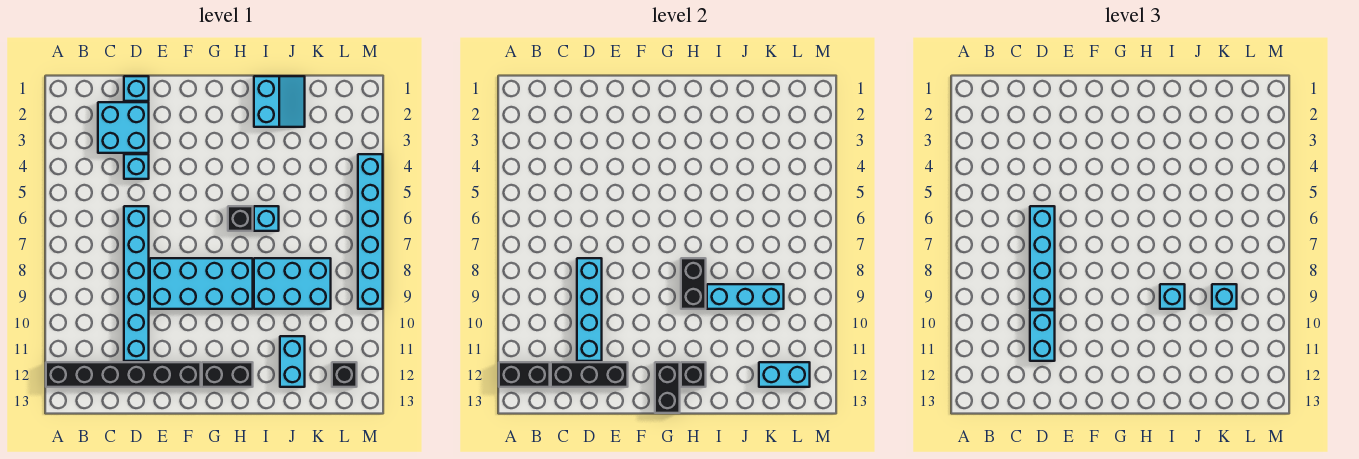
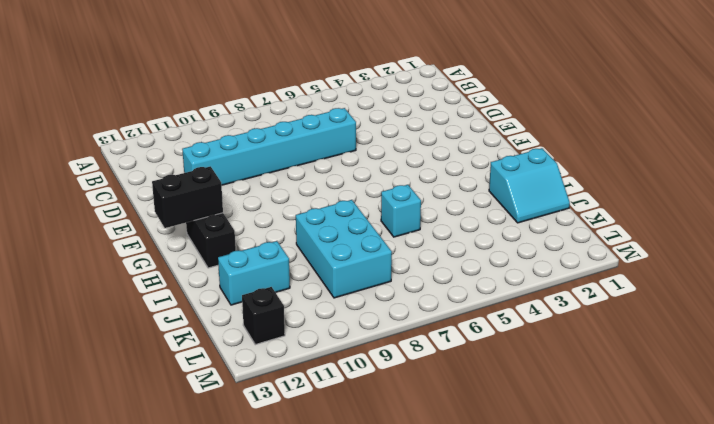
none -> black 1x6 brick [46,362,201,387]
none -> cyan 2x2 brick [98,102,149,153]
none -> cyan 1x1 brick [124,76,149,101]

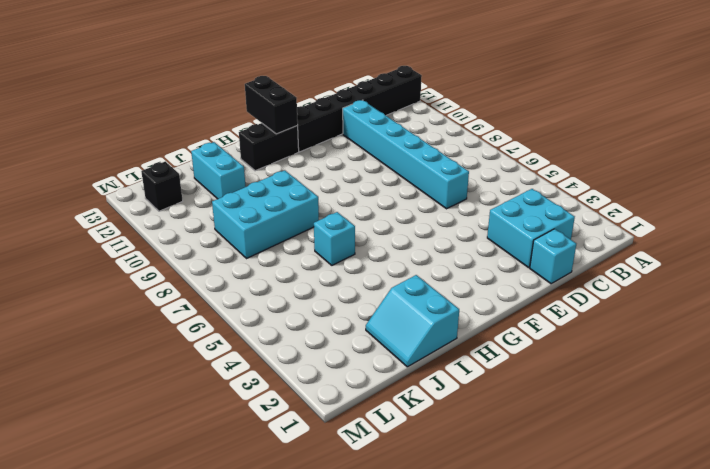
none -> cyan 1x1 brick [124,154,149,179]
none -> cyan 2x4 brick [150,258,253,309]
none -> black 1x1 brick [228,206,253,231]

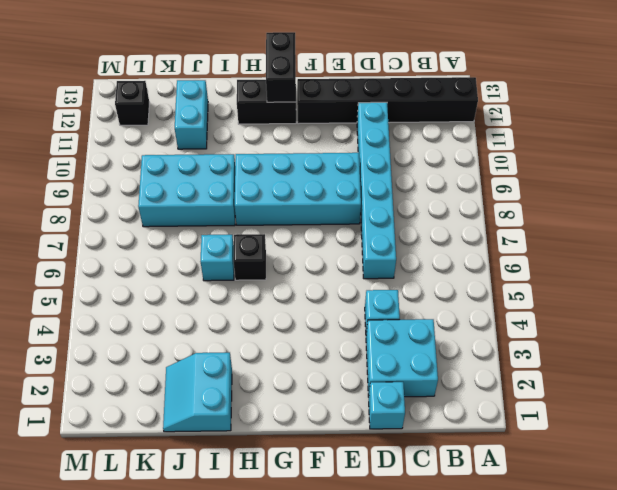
none -> cyan 1x6 brick [358,154,383,309]
none -> black 1x2 brick [499,362,550,387]
none -> black 1x3 brick [551,362,628,387]

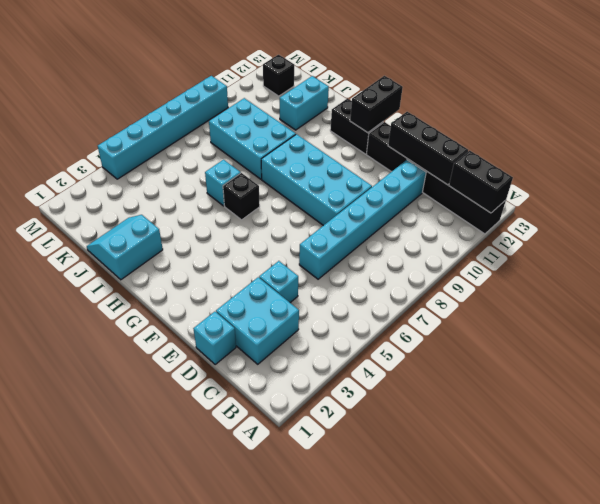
none -> cyan 1x4 brick [577,258,602,361]
none -> black 1x2 brick [681,258,706,309]
none -> black 1x1 brick [681,362,706,387]

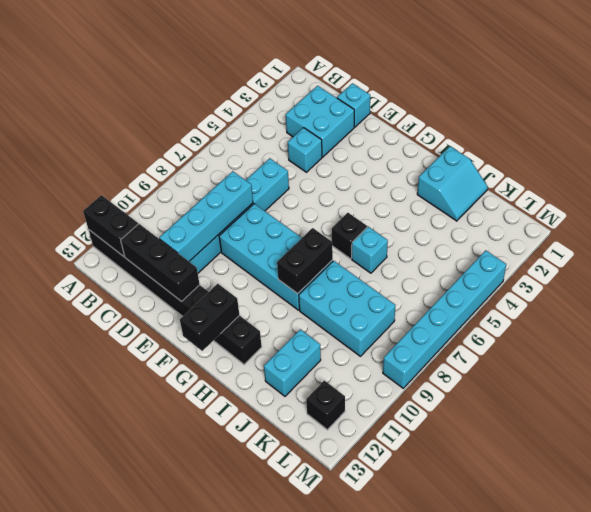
none -> black 1x1 brick [681,362,706,387]
none -> cyan 1x3 brick [707,284,784,309]
none -> cyan 1x2 brick [759,362,810,387]

